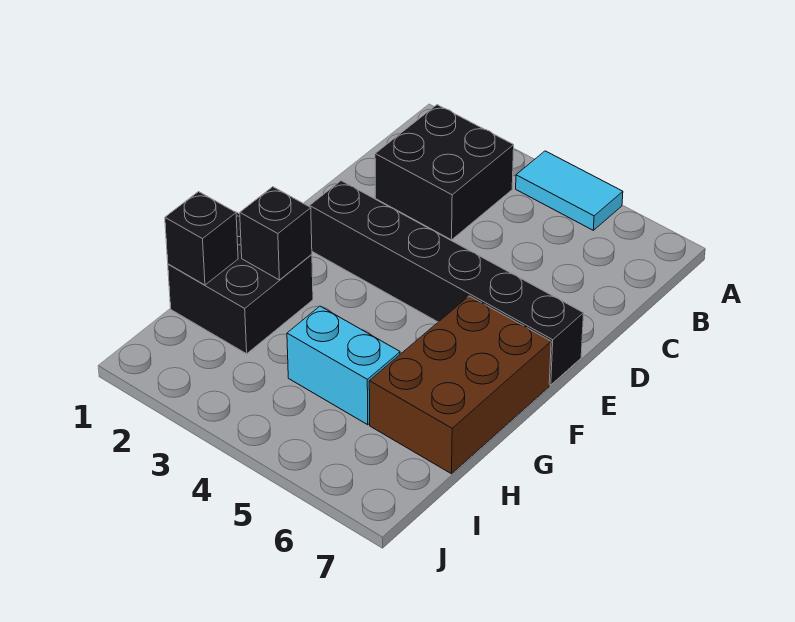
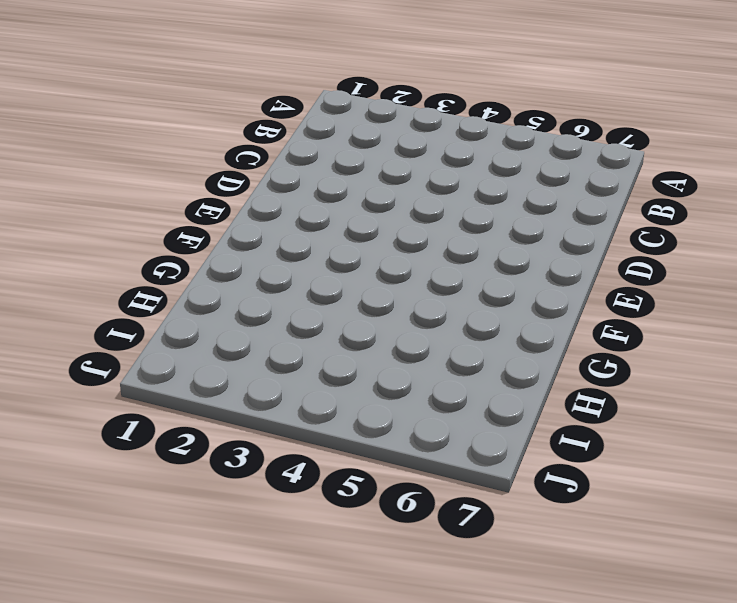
none -> cyan 1x2 tile [516,151,623,230]
none -> black 2x2 brick [375,105,514,240]

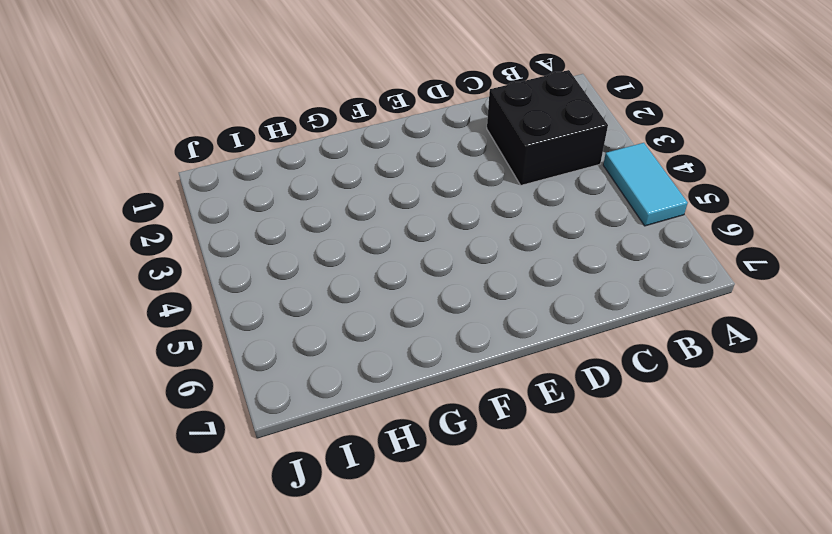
none -> black 1x6 brick [310,181,584,385]
none -> brown 2x3 brick [369,296,551,474]

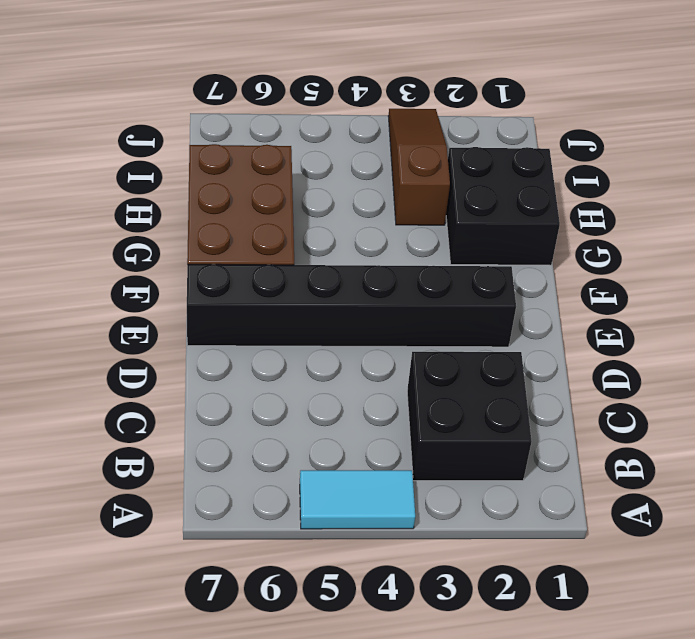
brown 1x3 slope [388,109,450,225] -> none
none -> cyan 1x2 brick [287,306,400,425]
none -> black 1x1 brick [240,187,312,280]

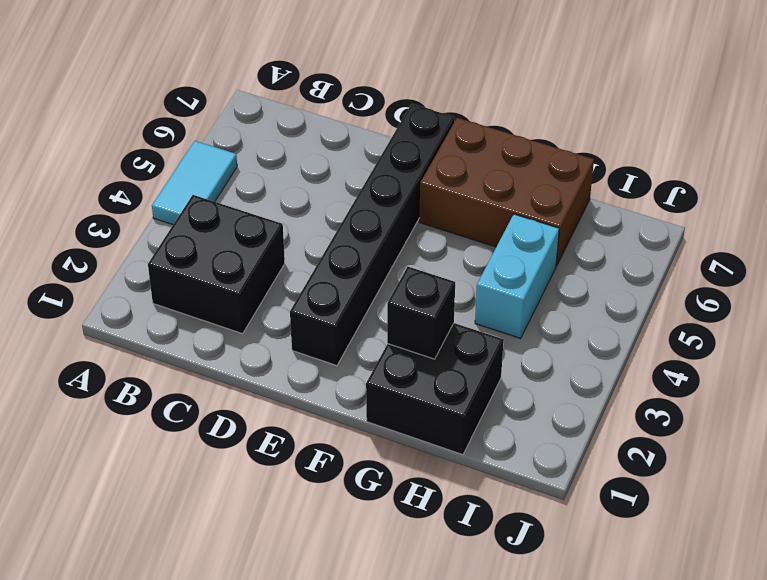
none -> black 1x1 brick [165,192,238,285]

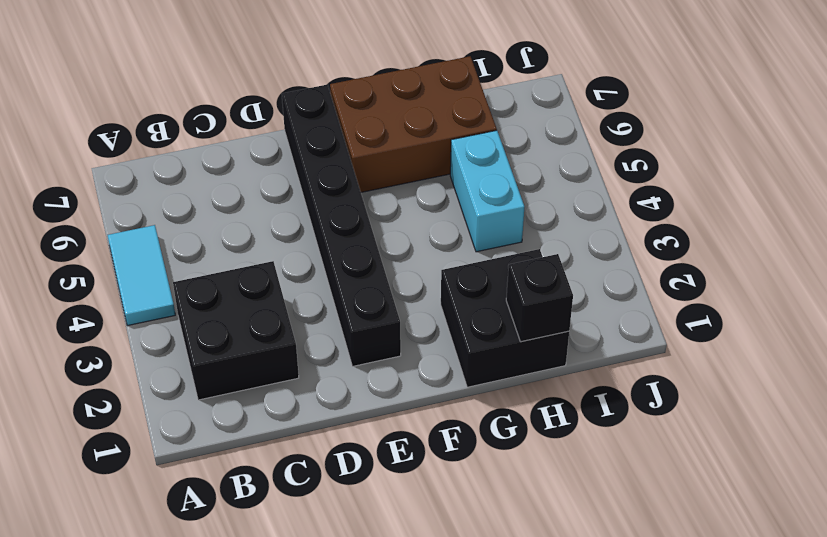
none -> black 1x1 brick [240,187,312,280]

